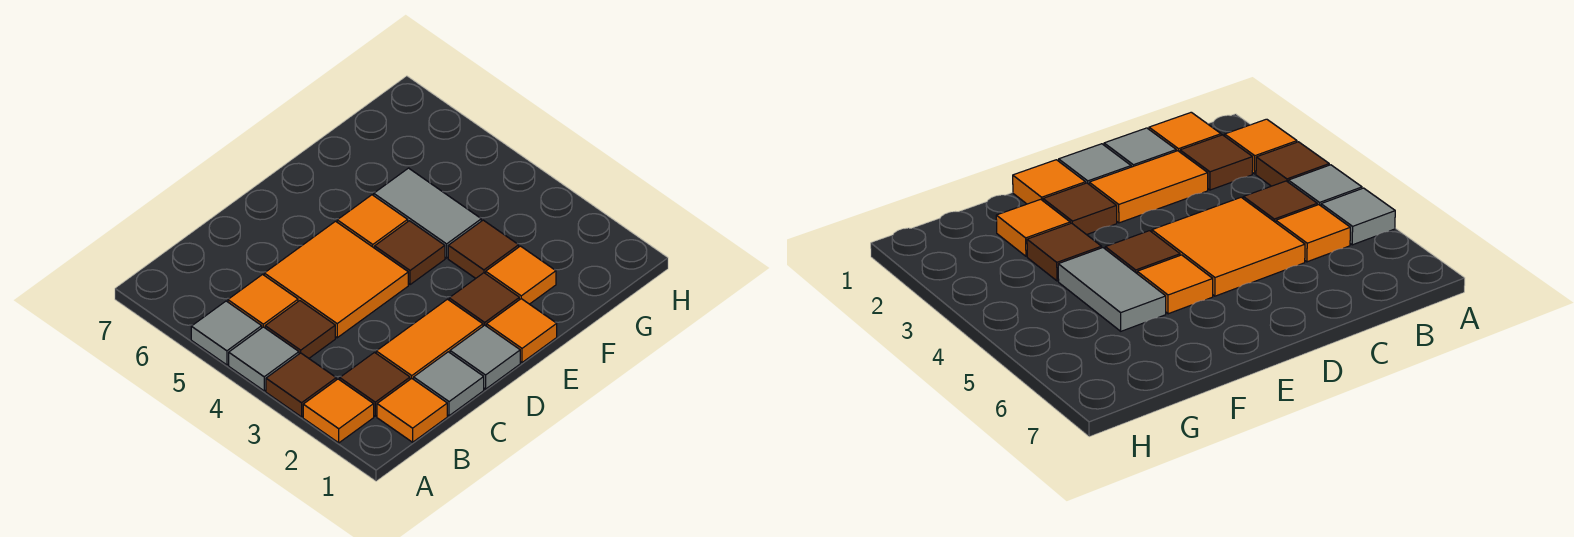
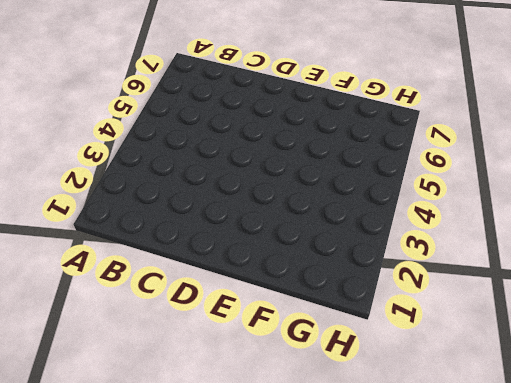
none -> orange 1x1 tile [303,379,374,443]
none -> brown 1x1 tile [266,353,336,417]
none -> grey 1x1 tile [229,327,299,391]

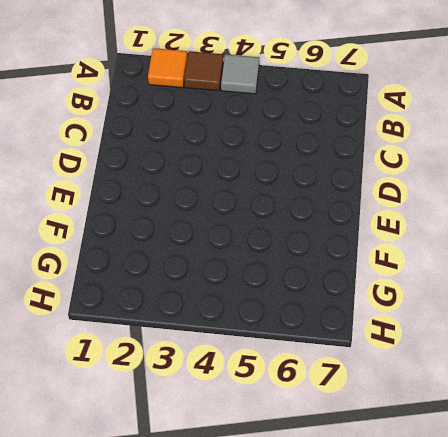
none -> grey 1x1 tile [191,301,262,365]
none -> orange 1x1 tile [377,379,447,442]
none -> brown 1x1 tile [340,353,410,416]

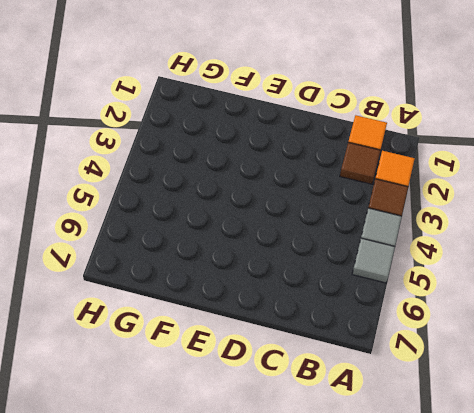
none -> brown 1x1 tile [265,301,335,358]
none -> orange 1x1 tile [228,274,298,328]
none -> grey 1x1 tile [414,352,484,416]

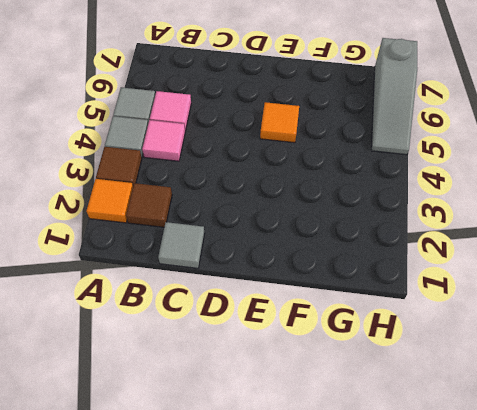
pink 1x1 tile [142,120,185,161] -> brown 1x1 tile [265,301,335,358]
pink 1x1 tile [150,91,191,131] -> orange 1x1 tile [228,274,298,328]
grey 1x3 slope [371,38,417,155] -> none
none -> orange 1x1 tile [377,379,447,442]
none -> orange 1x2 tile [376,299,483,379]
none -> orange 2x2 tile [264,221,408,338]

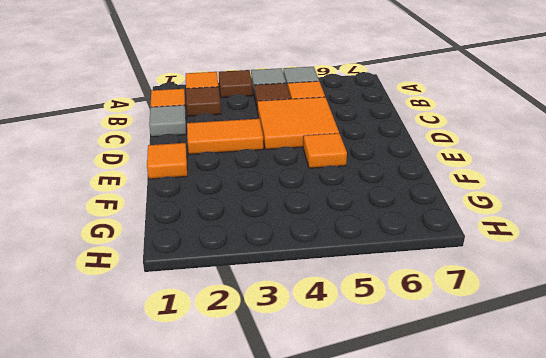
orange 1x2 tile [187,119,263,154] -> orange 1x2 tile turned to [376,299,483,379]
none -> grey 1x1 tile [450,325,520,389]
none -> brown 1x1 tile [449,273,519,326]
none -> brown 1x1 tile [375,221,445,285]

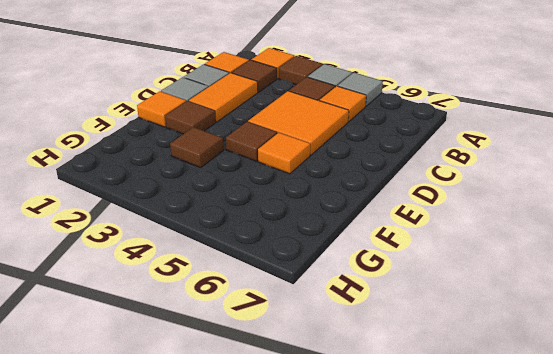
none -> orange 1x1 tile [486,246,556,304]
none -> grey 1x2 tile [374,168,481,258]

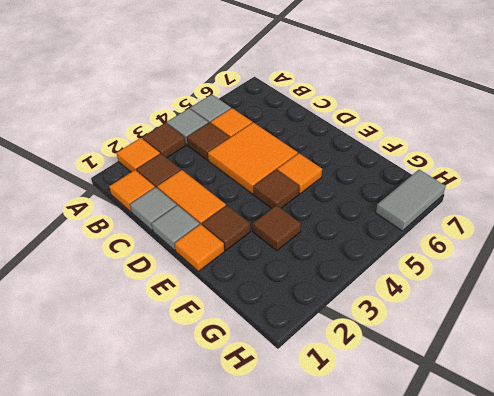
grey 1x2 tile [376,170,446,231] -> grey 1x2 tile moved to [374,168,481,258]
none -> orange 1x1 tile [486,246,556,304]

